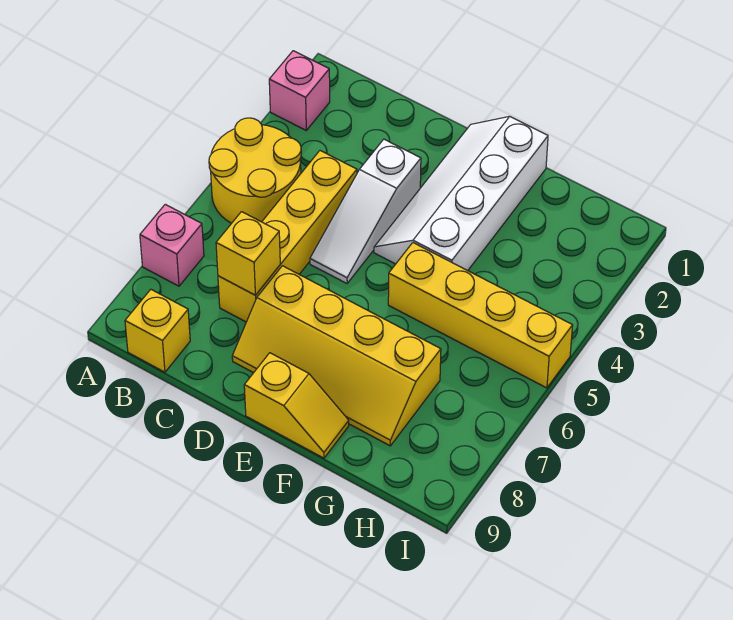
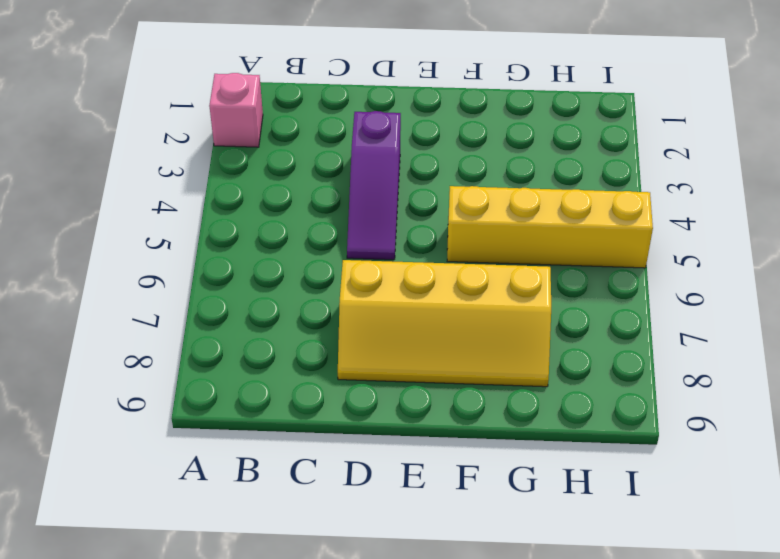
purple 1x3 slope [347,111,401,260] -> white 1x3 slope [310,139,421,283]
none -> yellow 2x2 round brick [209,118,301,223]
none -> pink 1x1 brick [140,204,204,286]

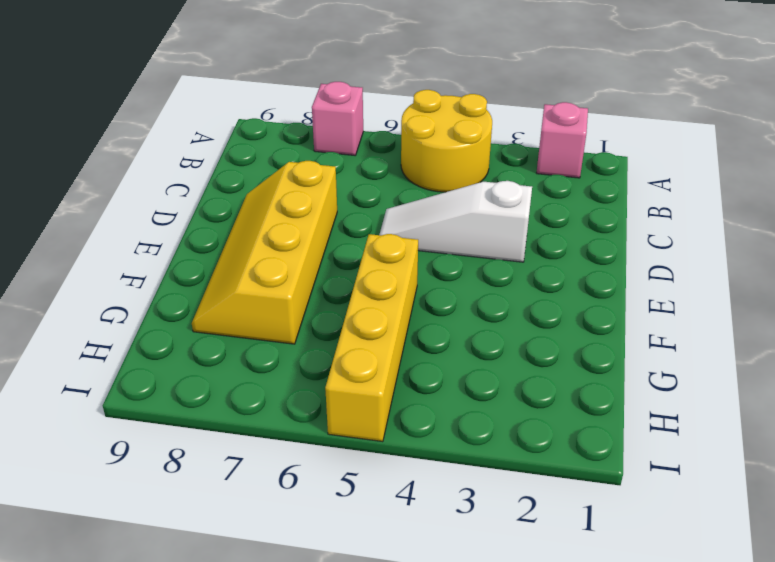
none -> yellow 1x1 brick [125,290,190,372]
none -> yellow 1x4 brick [218,151,357,322]

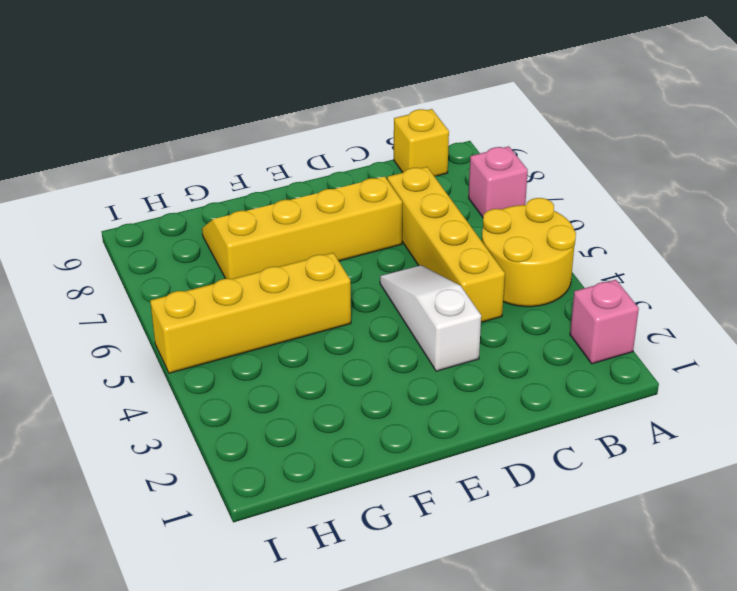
none -> white 2x4 slope [374,116,548,271]
none -> yellow 1x2 slope [244,353,349,458]

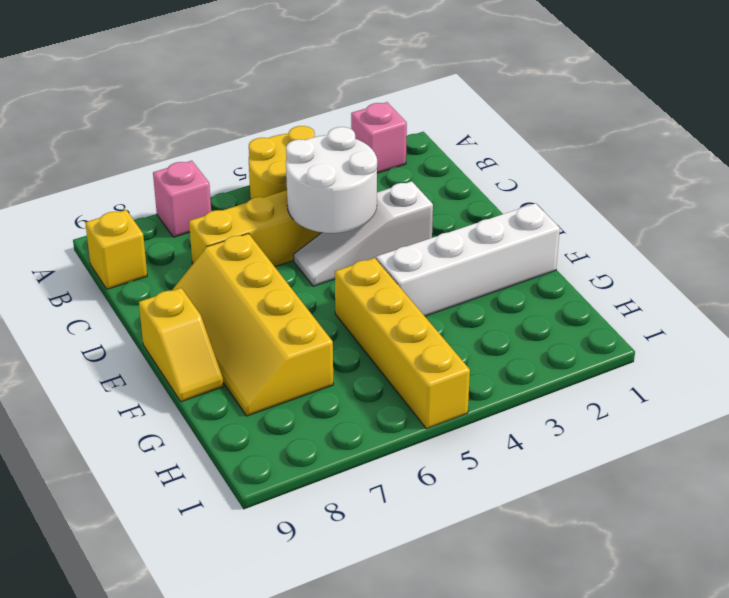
white 2x2 round brick [286,127,377,233] -> none
none -> yellow 1x1 brick [216,212,280,295]

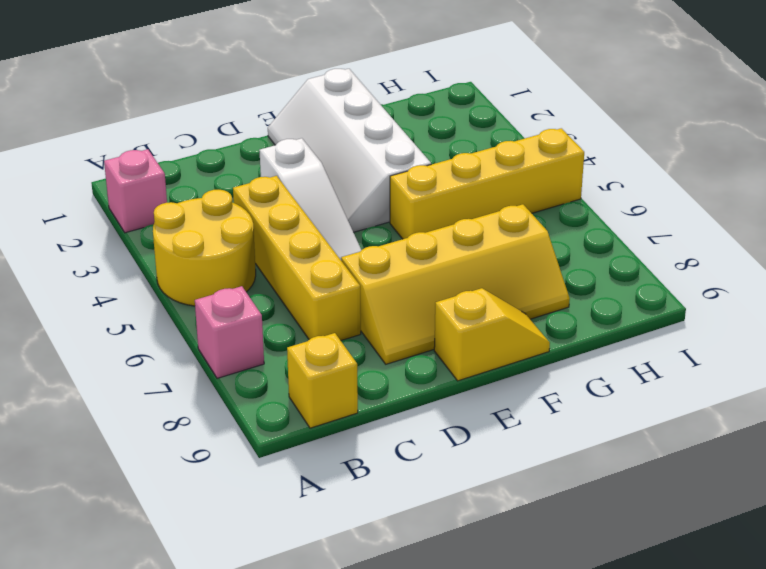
none -> yellow 1x1 brick [216,212,280,295]

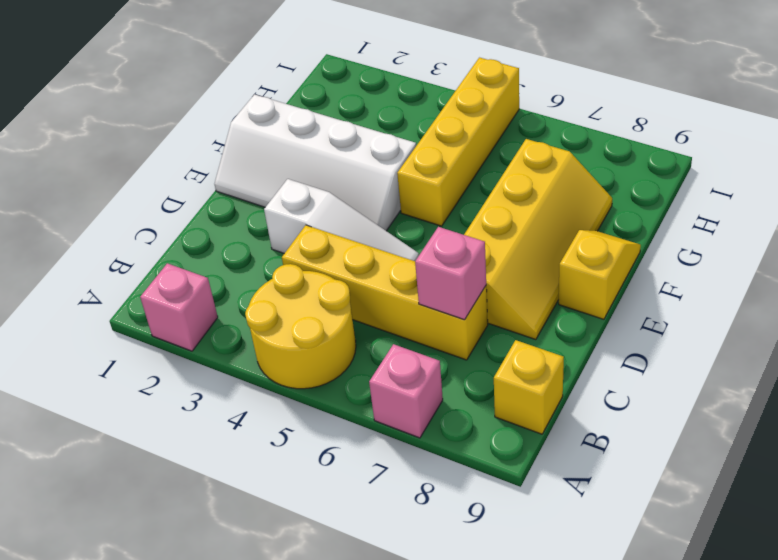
pink 1x1 brick [415,227,486,320] -> yellow 1x1 brick [216,212,280,295]

